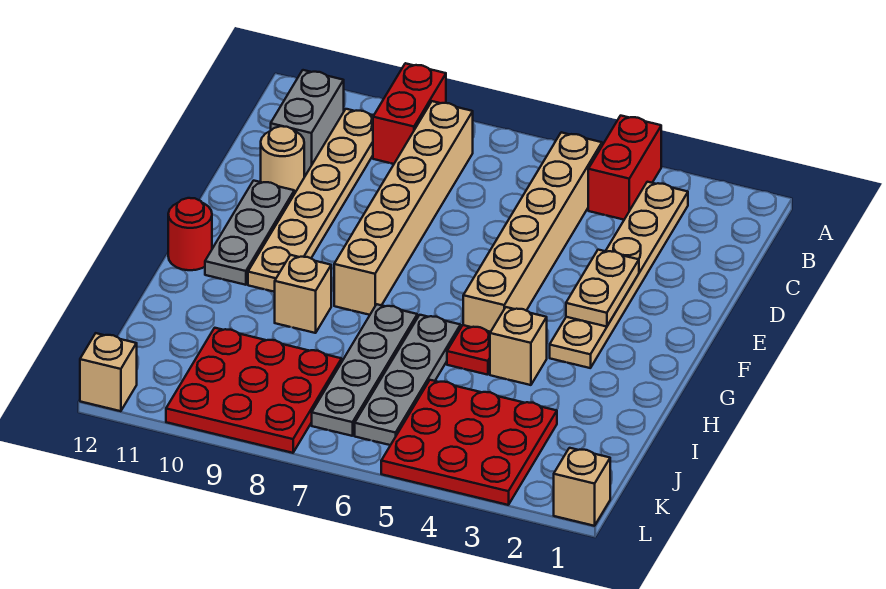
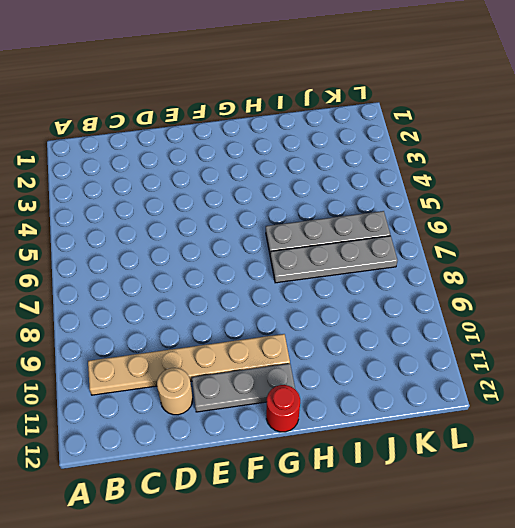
none -> red 1x2 brick [588,116,661,220]
none -> red 1x2 brick [373,63,446,164]
none -> tan 1x6 plate [550,182,688,368]

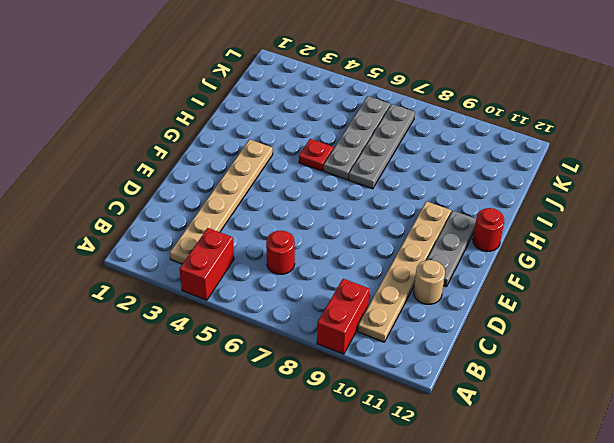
red 1x1 round brick [266,231,295,274] -> none
none -> tan 1x6 brick [463,132,602,332]
none -> tan 1x6 brick [334,101,473,315]
none -> grey 1x2 brick [271,70,344,174]

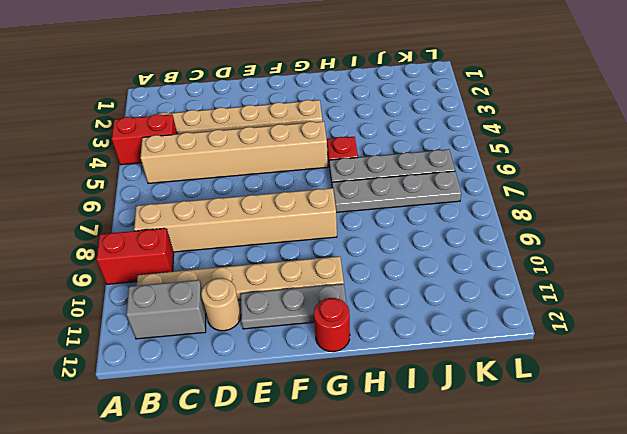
none -> tan 1x1 brick [490,307,547,385]
none -> tan 1x1 brick [275,255,331,333]
none -> red 3x3 plate [381,380,557,505]

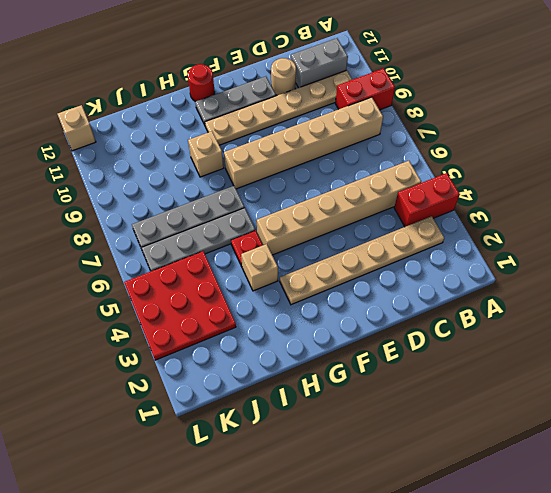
none -> red 3x3 plate [166,328,342,453]
none -> tan 1x1 brick [554,448,610,526]
none -> tan 1x2 plate [566,250,639,327]

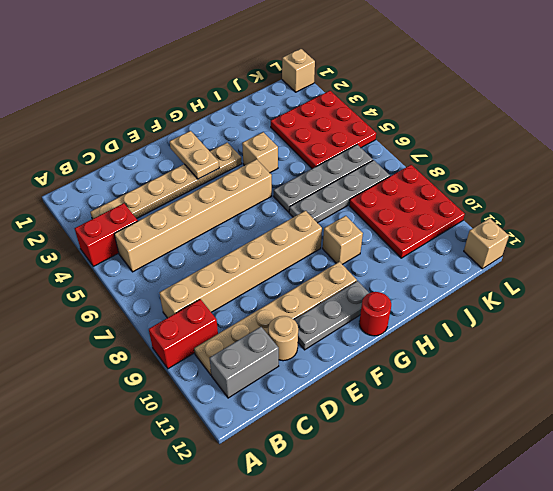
tan 1x2 plate [170,131,219,179] -> tan 1x2 plate turned to [566,250,639,327]
none -> red 1x1 plate [447,325,490,375]

